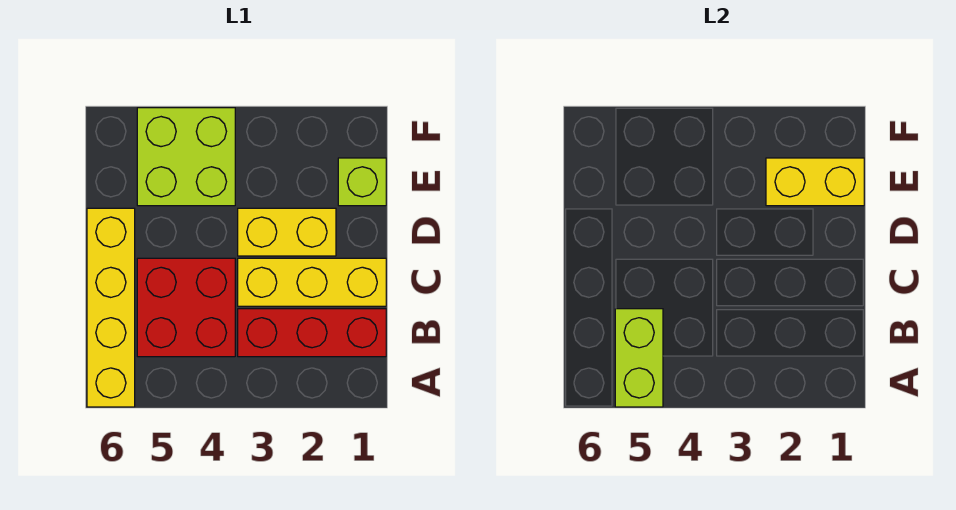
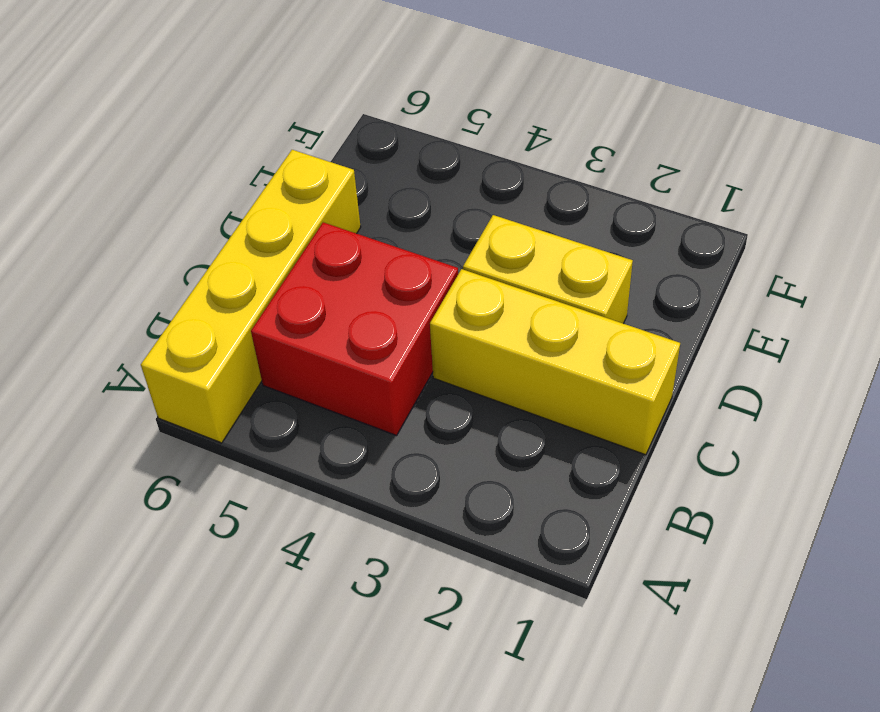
none -> red 1x3 brick [238,309,386,357]
none -> lime 1x1 brick [338,158,386,206]

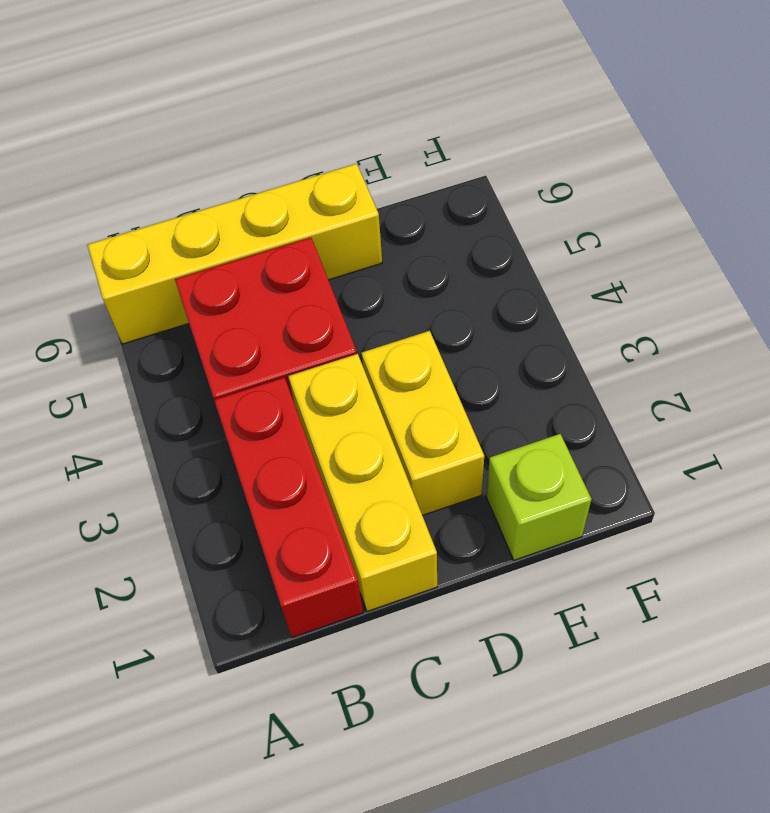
none -> lime 2x2 brick [137,108,235,206]
none -> lime 1x2 brick [615,309,663,407]

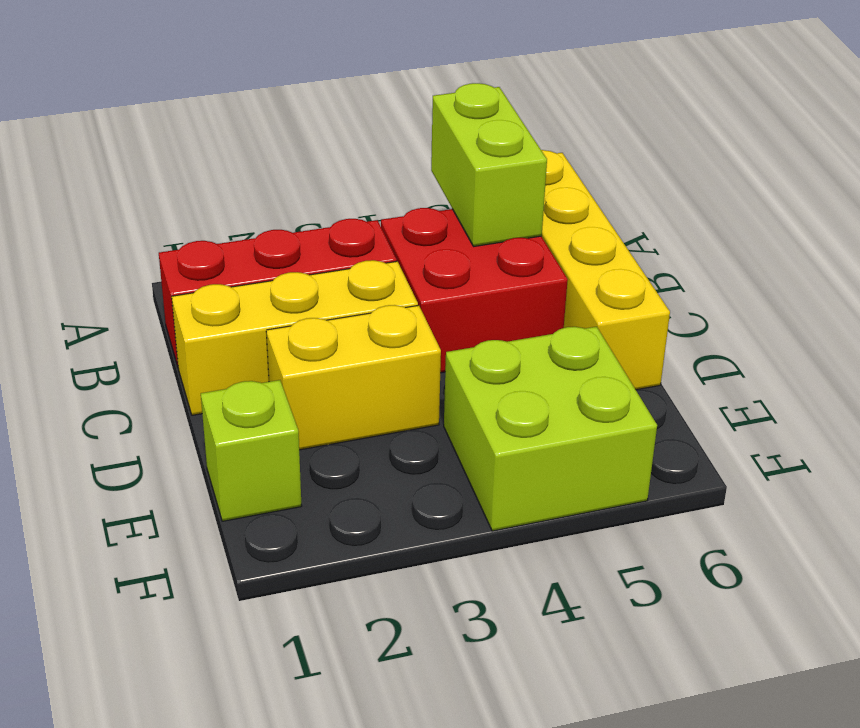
none -> yellow 1x2 brick [766,158,864,206]

